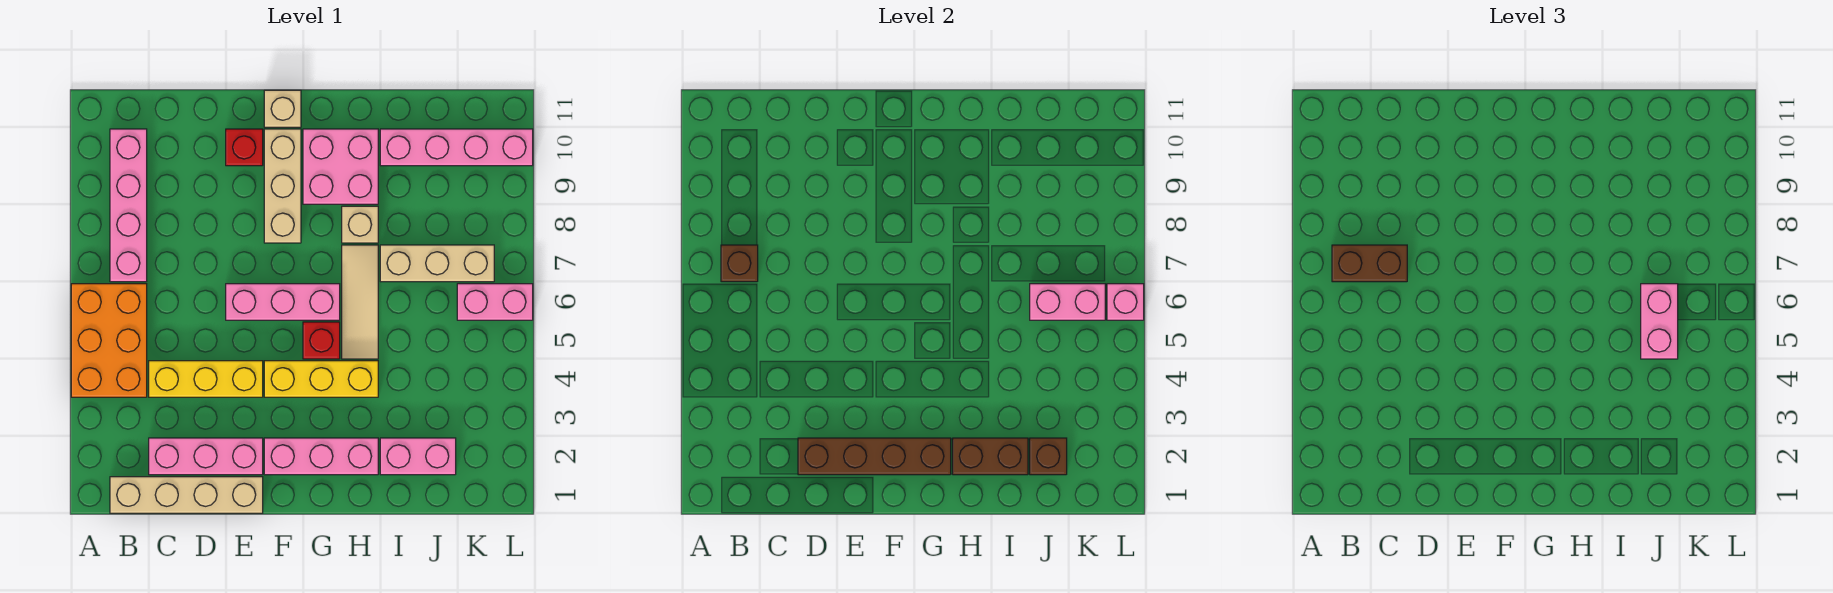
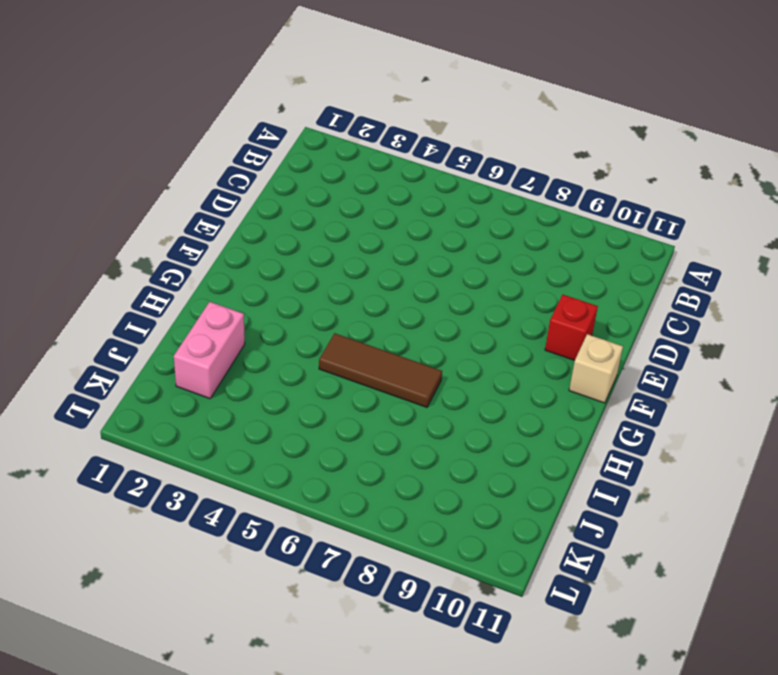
brown 1x3 tile [319,333,442,407] -> tan 1x3 tile [342,245,378,359]
none -> orange 2x3 brick [71,284,147,397]
none -> tan 1x4 brick [110,477,263,513]
none -> pink 1x4 brick [110,129,147,282]

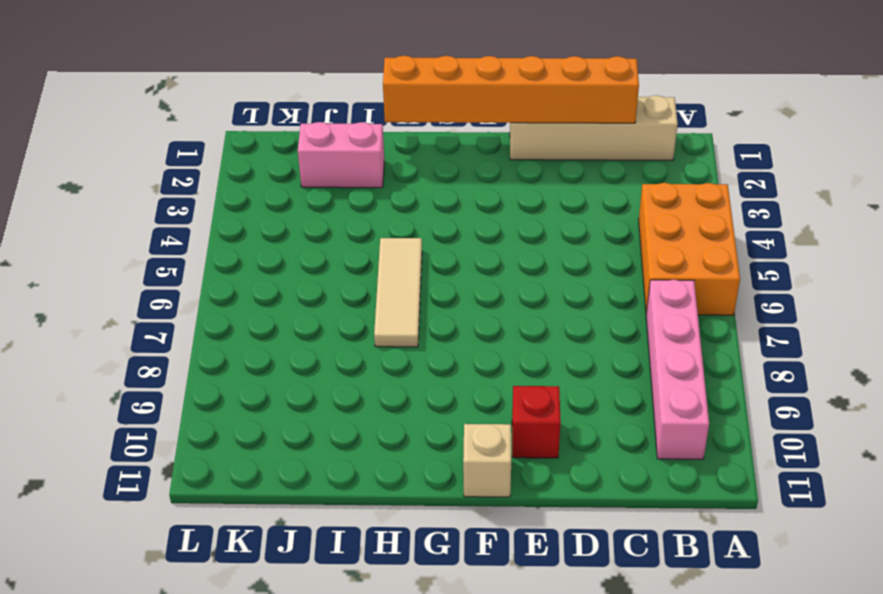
orange 1x6 brick [383,56,639,123] -> none
none -> pink 1x3 brick [149,438,263,475]
none -> yellow 1x3 brick [149,361,263,397]
none -> pink 1x3 brick [226,284,340,320]

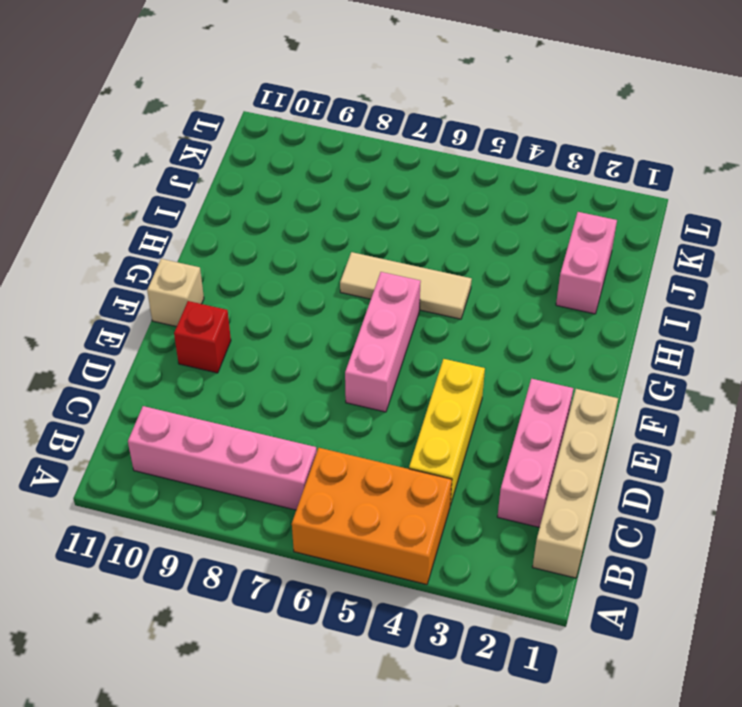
none -> pink 1x3 brick [264,438,378,475]
none -> yellow 1x3 brick [264,361,378,397]
none -> tan 1x3 brick [264,129,301,243]

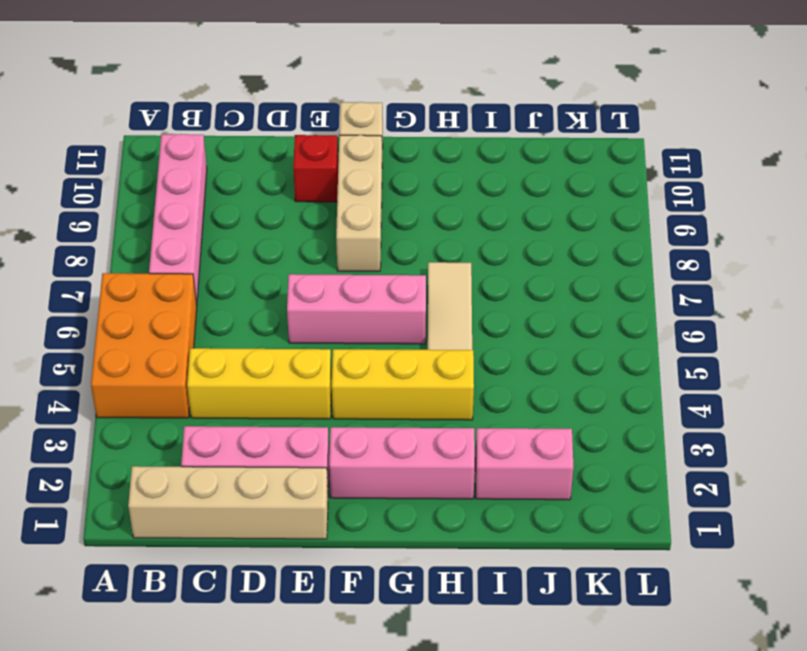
none -> red 1x1 brick [303,322,340,359]
none -> pink 2x2 brick [303,129,378,204]
none -> tan 1x1 brick [342,206,378,243]

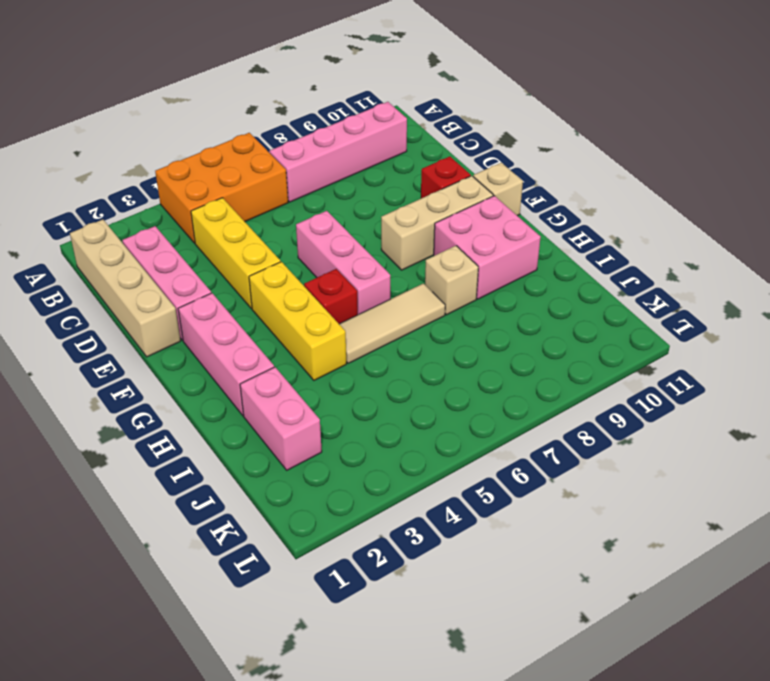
none -> tan 1x3 brick [380,245,494,282]
none -> pink 1x4 brick [380,129,533,166]
none -> pink 1x2 brick [457,284,533,320]

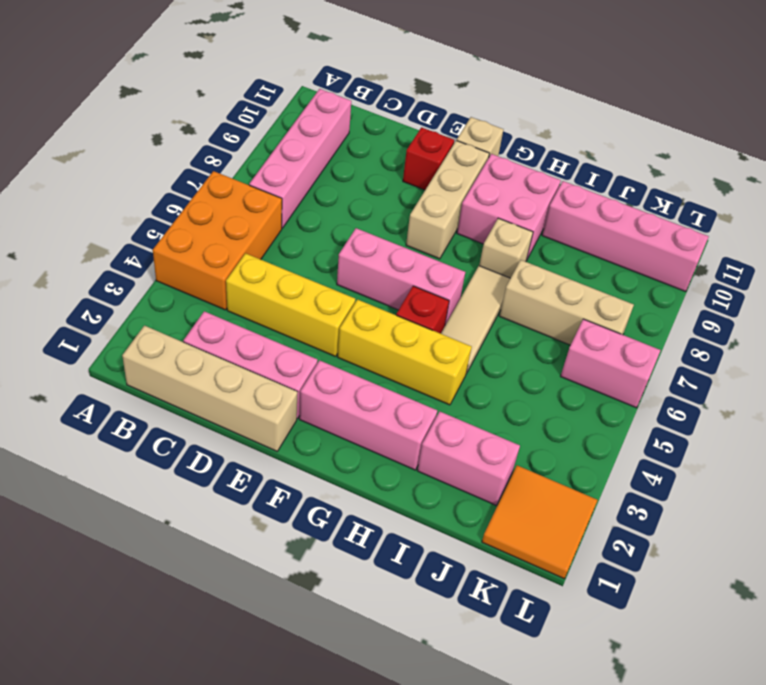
orange 2x2 tile [482,465,598,579] -> none
none -> brown 1x1 brick [721,245,758,282]
none -> brown 1x4 brick [798,438,951,475]
none -> brown 1x2 brick [953,438,1028,475]

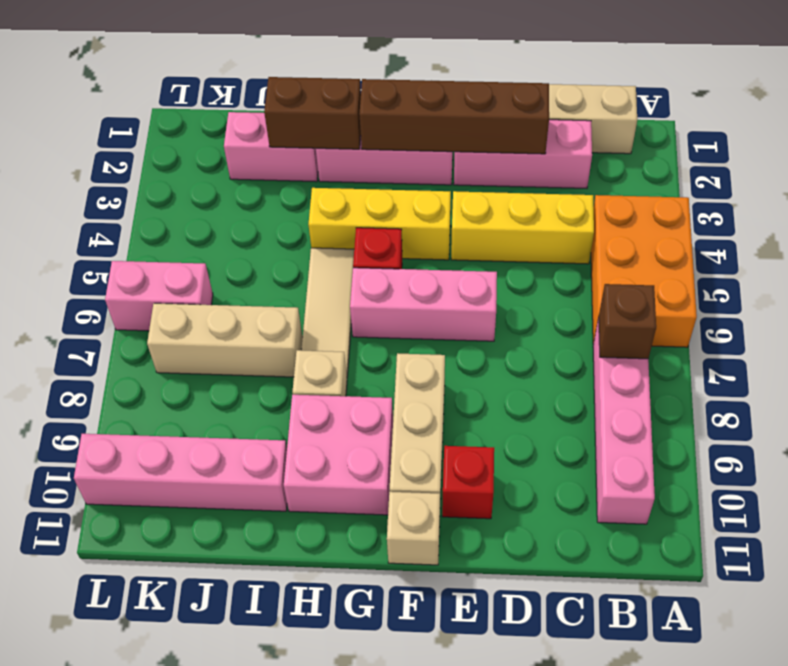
none -> brown 1x1 brick [1030,438,1067,475]
none -> pink 1x2 brick [1030,284,1105,320]
none -> pink 1x1 brick [1107,284,1144,320]

